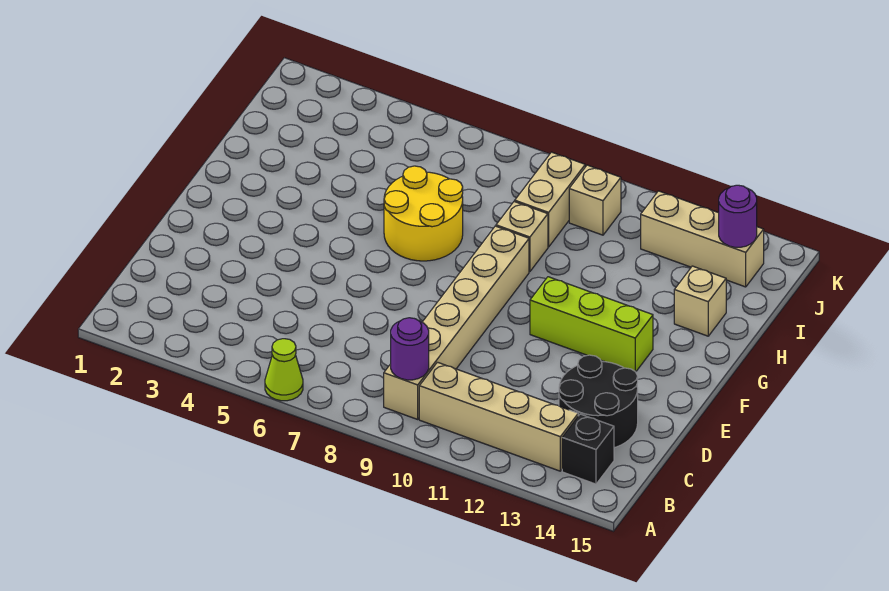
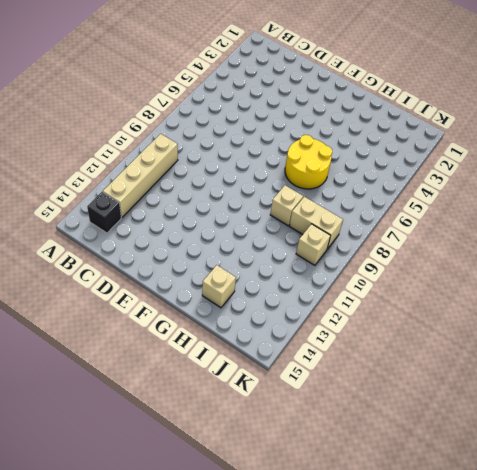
none -> lime 1x1 cone [265,339,303,401]
none -> tan 1x6 brick [384,226,529,419]
none -> black 2x2 round brick [559,355,638,448]

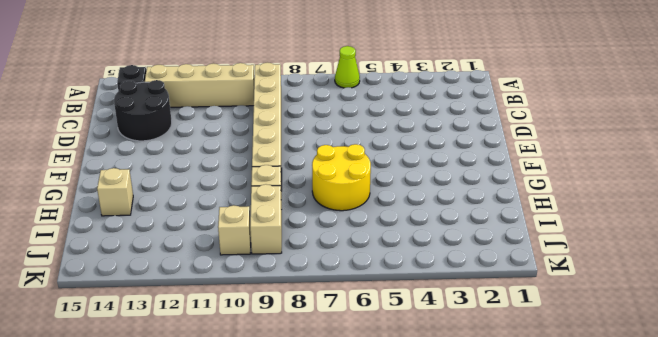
none -> lime 1x3 brick [530,277,653,372]
none -> tan 1x3 brick [641,191,764,287]
none -> purple 1x1 round brick [391,318,429,380]

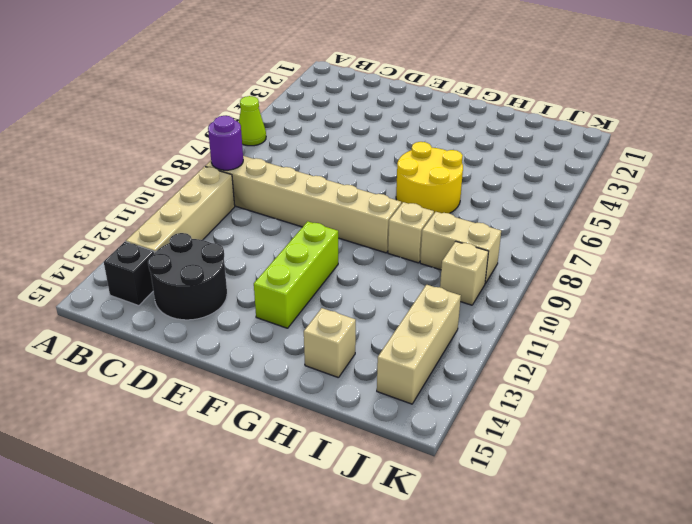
none -> purple 1x1 round brick [719,185,757,247]

